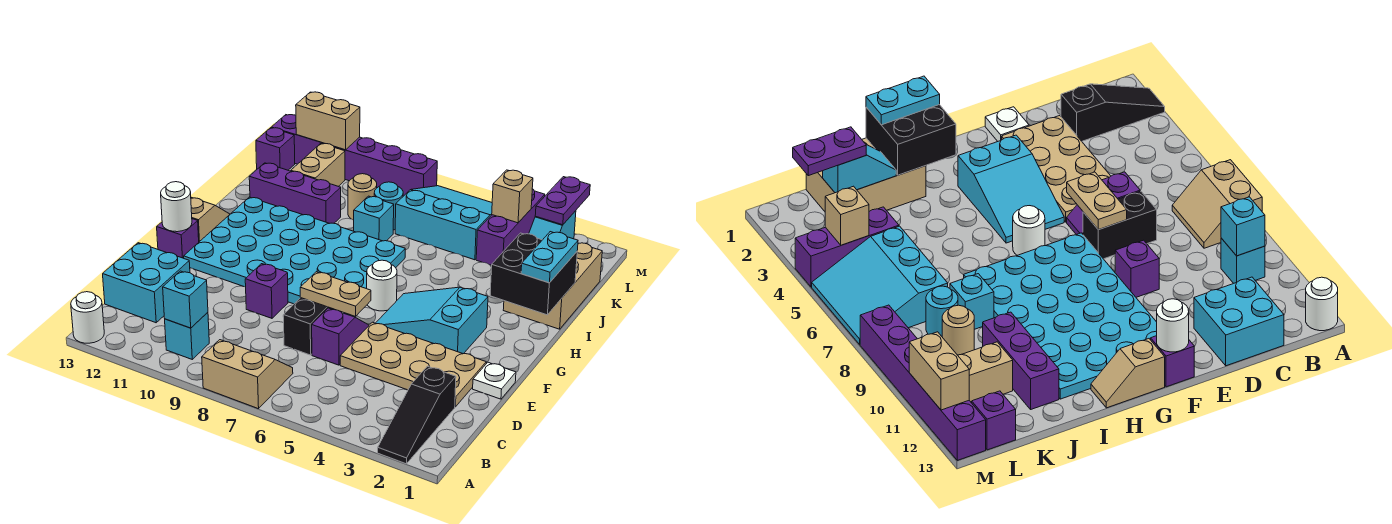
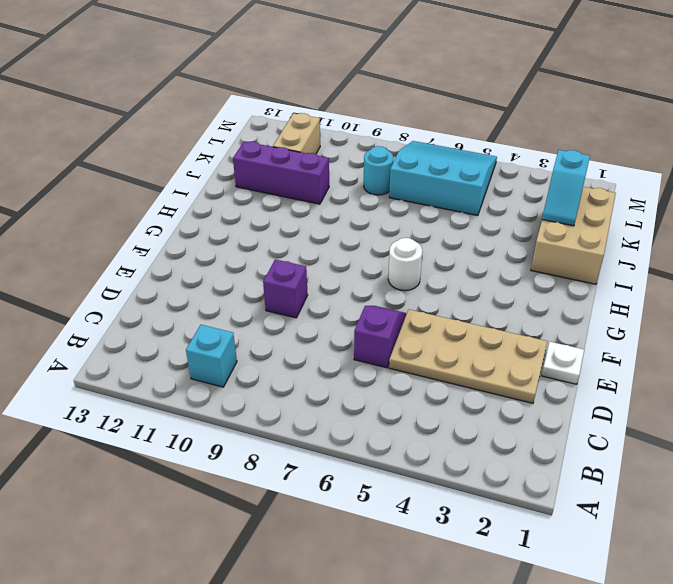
none -> black 1x3 slope [378,366,456,464]
none -> tan 2x2 slope [202,340,293,409]
none -> white 1x1 round brick [71,292,104,343]
none -> cyan 2x2 brick [103,243,190,323]

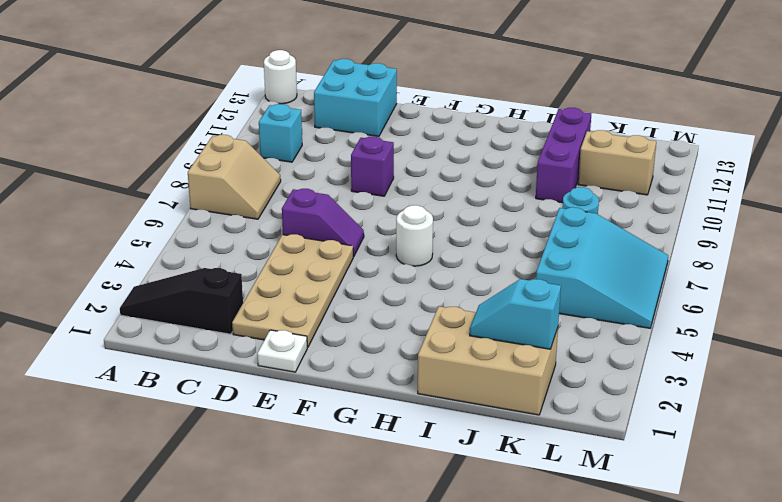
none -> black 1x2 brick [283,298,343,355]
none -> cyan 2x3 slope [376,287,488,354]
none -> cyan 4x6 plate [184,197,405,315]
none -> purple 1x1 brick [157,219,199,258]

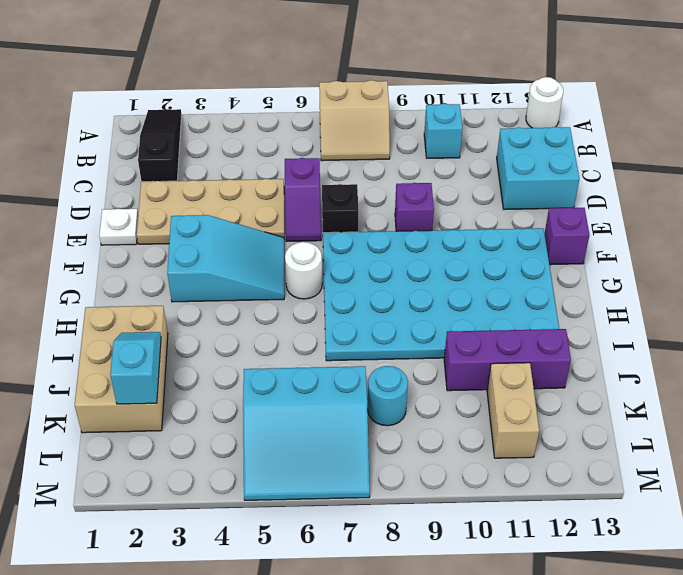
black 1x1 brick [322,184,358,233] -> black 1x2 brick [283,298,343,355]
none -> tan 1x2 slope [191,197,230,242]
none -> cyan 1x1 brick [354,196,394,241]
none -> purple 1x3 brick [476,189,545,265]
none -> tan 1x1 round brick [348,174,377,220]

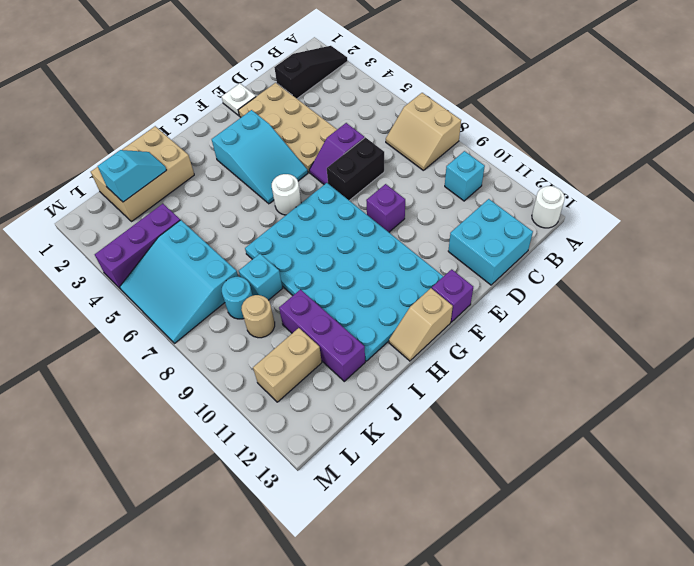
none -> purple 1x1 brick [256,128,295,170]
none -> purple 1x6 brick [271,115,437,196]
none -> cyan 1x1 brick [163,271,208,328]
none -> tan 1x2 plate [300,272,371,316]

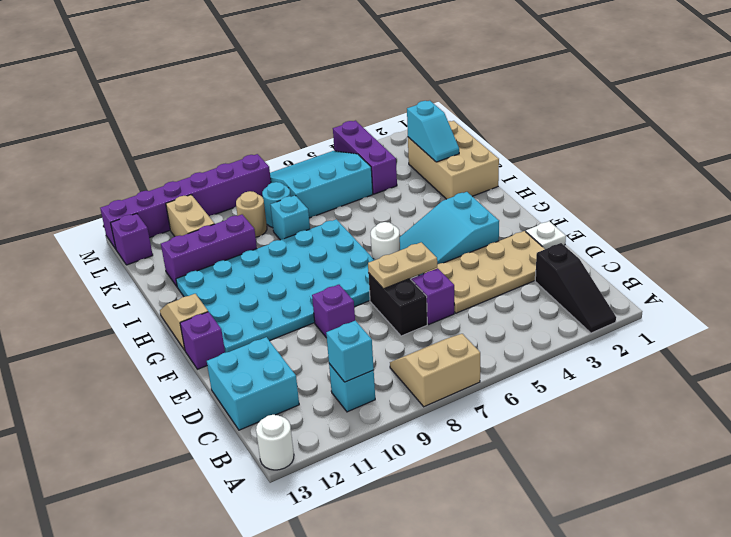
none -> white 1x1 round brick [161,182,192,232]
none -> black 2x2 brick [490,233,577,315]
none -> tan 1x1 brick [492,170,533,223]
none -> tan 1x2 brick [296,92,360,150]

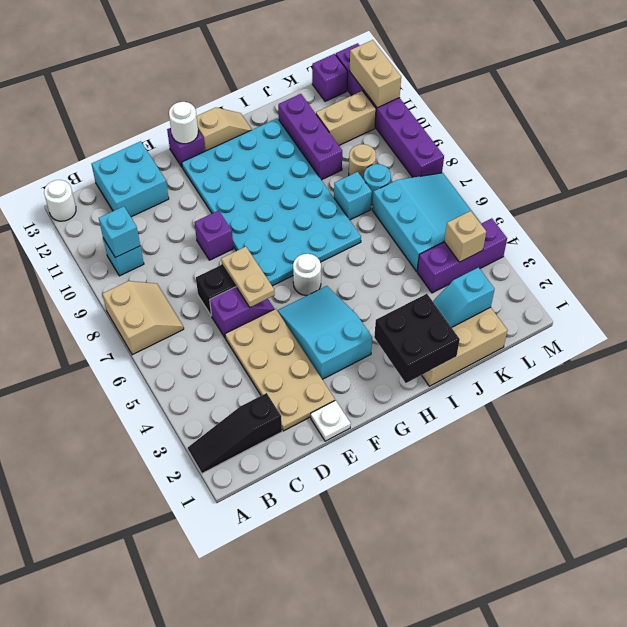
none -> cyan 1x2 plate [521,232,578,283]
none -> purple 1x2 plate [535,177,590,225]

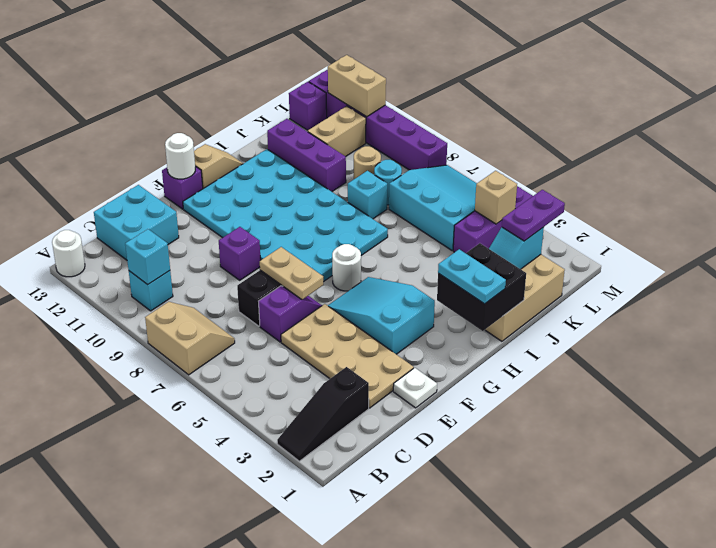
cyan 1x2 plate [438,249,506,304] -> cyan 1x2 plate turned to [521,232,578,283]

